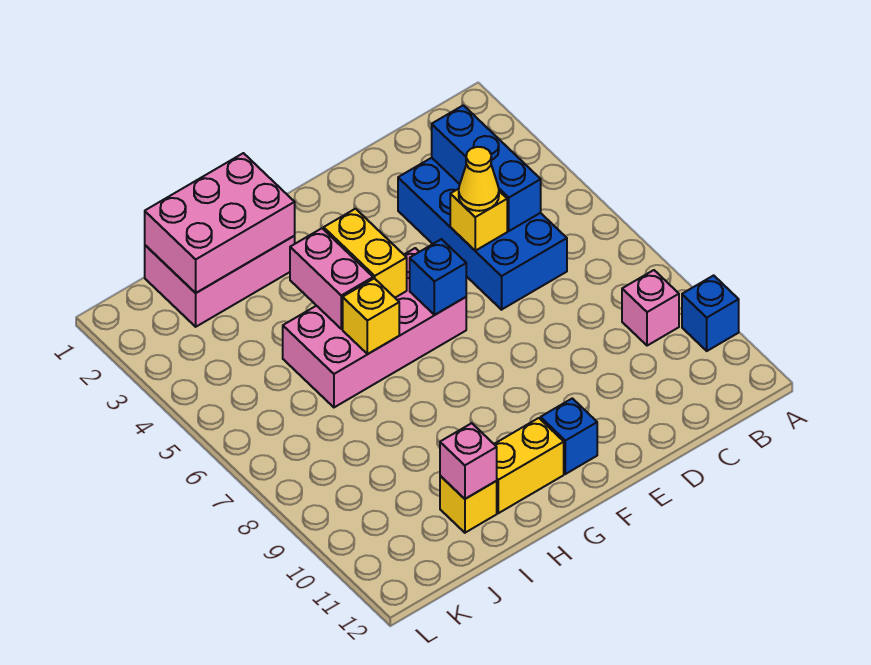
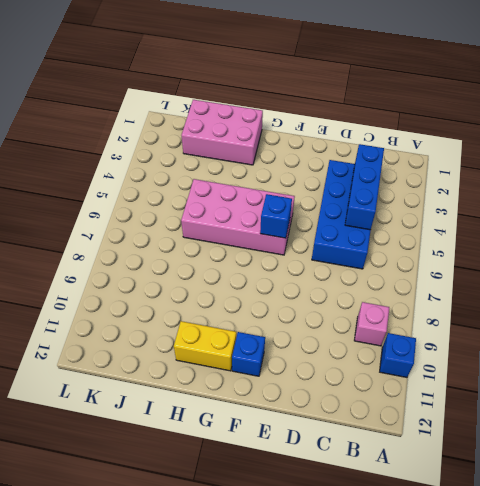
none -> yellow 1x1 brick [440,476,497,533]
none -> yellow 1x1 brick [450,189,507,251]
none -> yellow 1x2 brick [324,209,407,298]

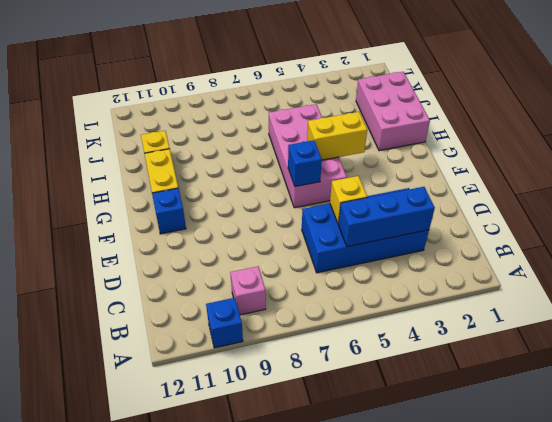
none -> pink 2x3 brick [145,153,295,293]
none -> pink 1x2 brick [290,228,373,329]
none -> yellow 1x1 brick [343,278,399,354]

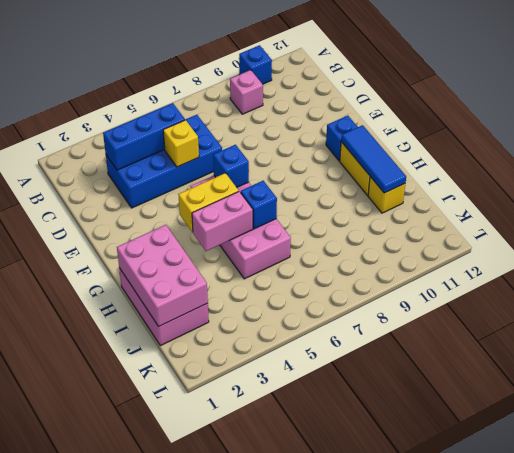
blue 1x3 tile [341,125,406,193] -> pink 1x1 brick [440,423,497,499]
blue 1x1 brick [241,181,277,229] -> yellow 1x1 brick [343,278,399,354]
none -> yellow 1x1 cone [459,147,499,211]

